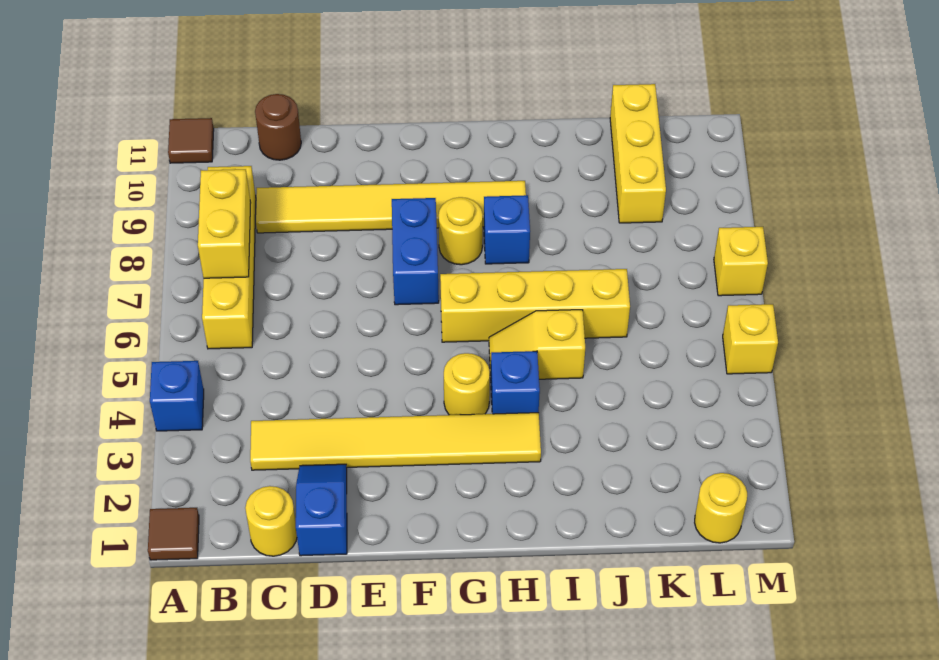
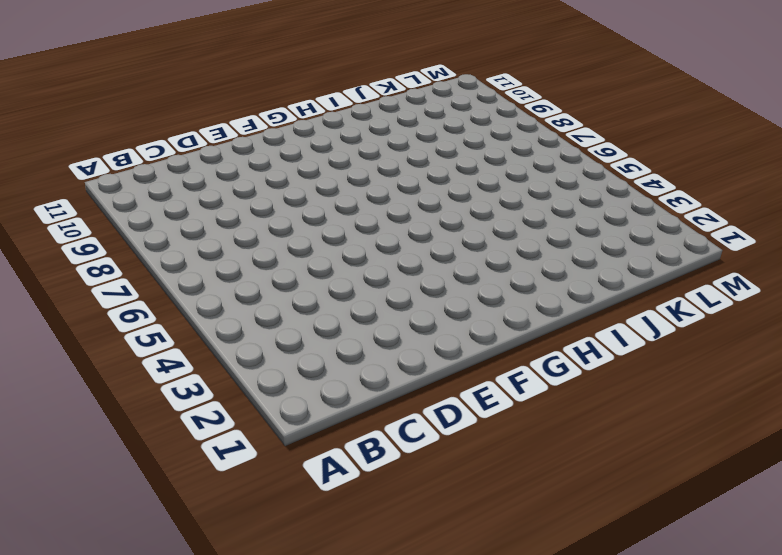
none -> brown 1x1 tile [148,508,199,560]
none -> blue 1x1 brick [150,361,204,431]
none -> brown 1x1 tile [168,118,214,163]

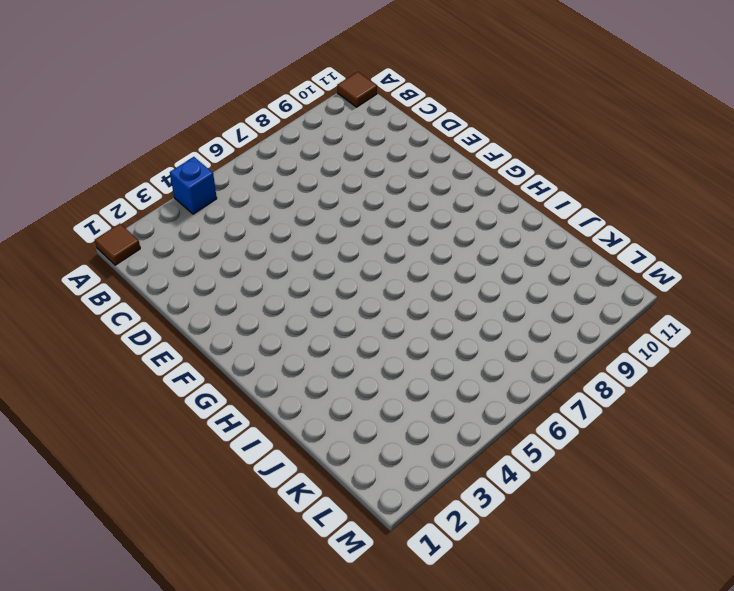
none -> yellow 1x4 brick [202,166,256,349]
none -> yellow 1x1 round brick [245,486,297,556]
none -> yellow 1x6 tile [250,413,541,470]

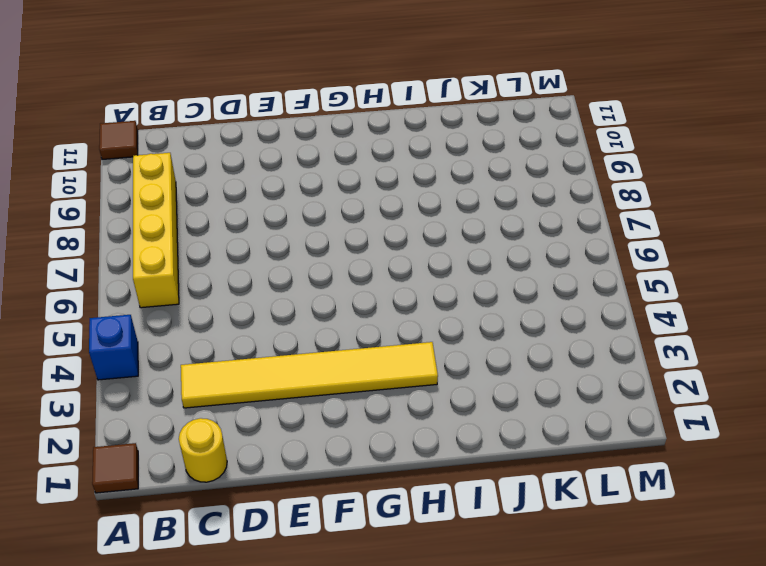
none -> yellow 1x6 tile [256,181,526,233]
none -> brown 1x1 round brick [255,94,301,160]
none -> blue 1x2 slope [296,464,347,556]

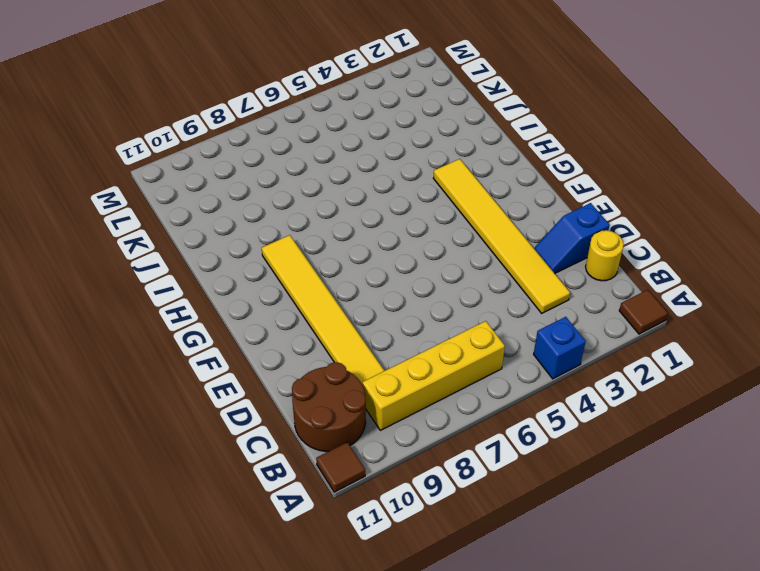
brown 2x2 round brick [292,362,366,452] -> brown 1x1 round brick [255,94,301,160]
none -> blue 1x2 brick [392,198,439,305]
none -> yellow 1x1 round brick [444,353,490,415]
none -> yellow 1x4 brick [440,269,630,342]

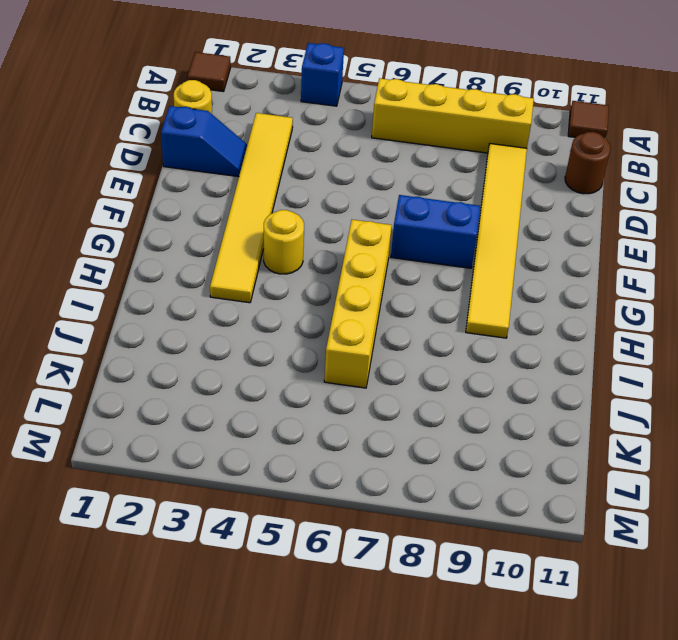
none -> yellow 1x1 round brick [439,197,483,265]
none -> blue 1x1 brick [491,351,540,414]
none -> yellow 1x2 slope [489,310,585,379]

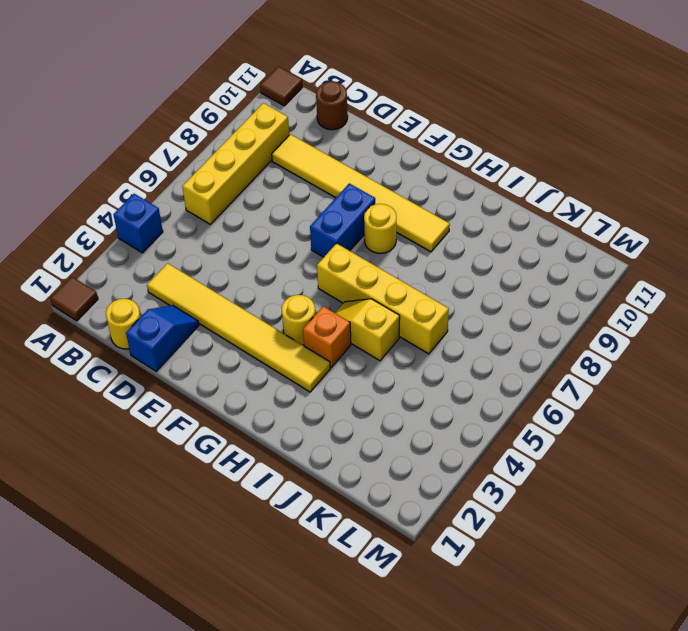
orange 1x1 brick [303,306,351,368] -> blue 1x1 brick [491,351,540,414]
none -> blue 1x1 brick [484,195,530,264]
none -> yellow 1x3 brick [610,84,666,223]
none -> yellow 1x1 round brick [695,473,747,543]

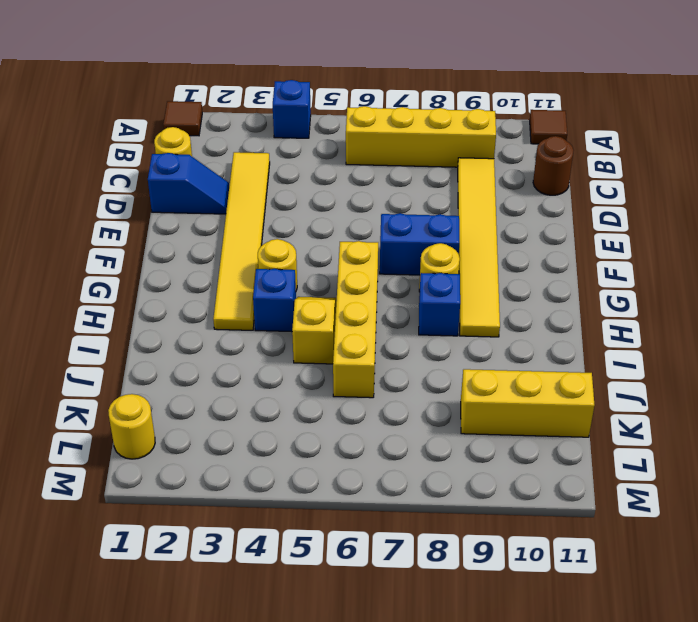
none -> yellow 1x1 brick [723,304,778,374]
none -> yellow 1x1 brick [714,227,768,296]
none -> yellow 1x2 brick [198,169,251,278]

